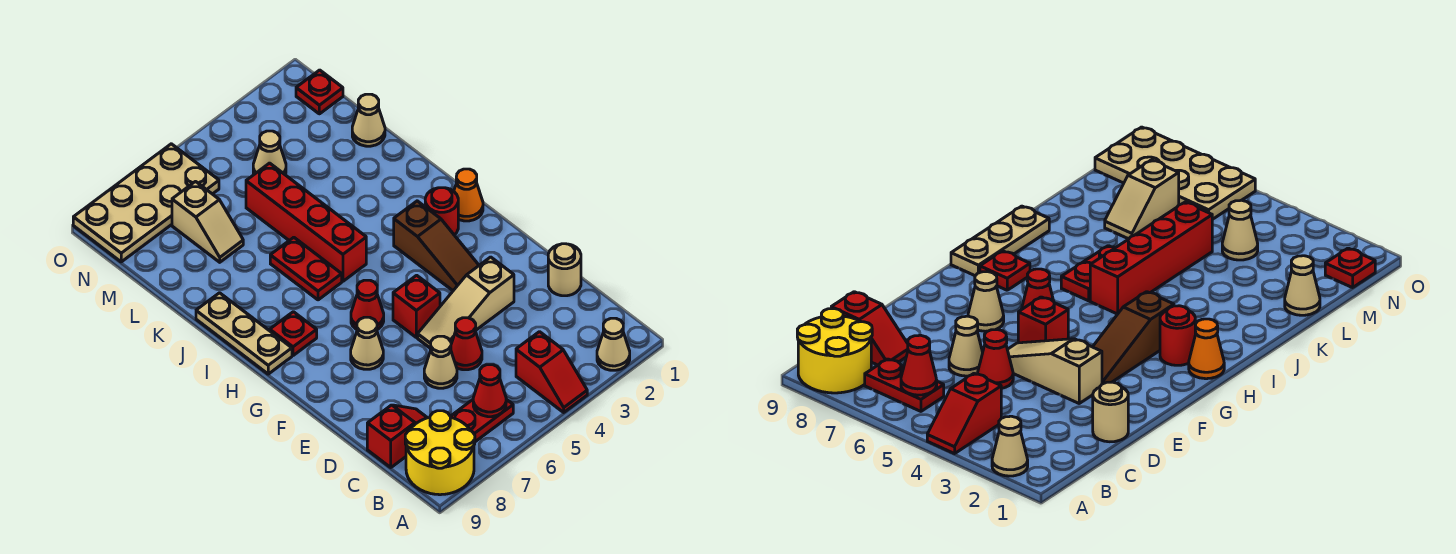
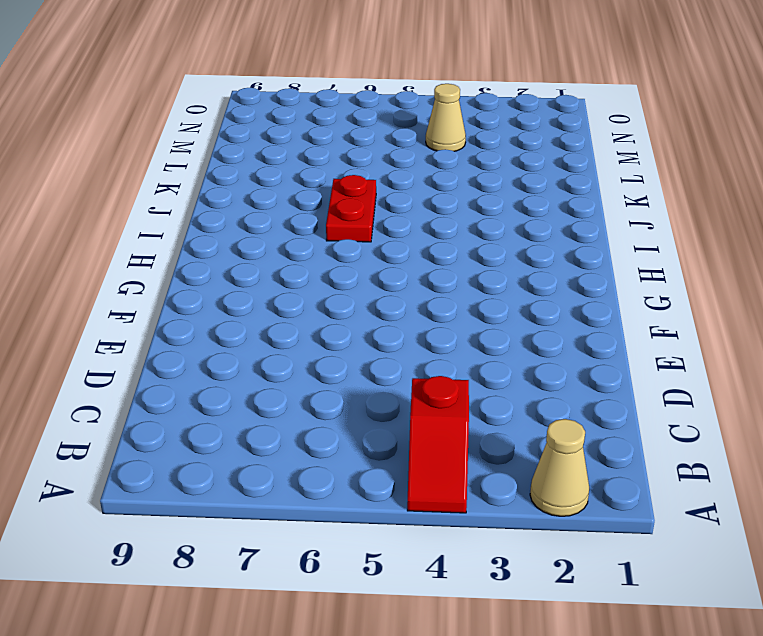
none -> yellow 2x2 round brick [405,411,475,495]
none -> red 1x2 plate [450,399,513,442]
none -> red 1x2 slope [367,405,427,467]

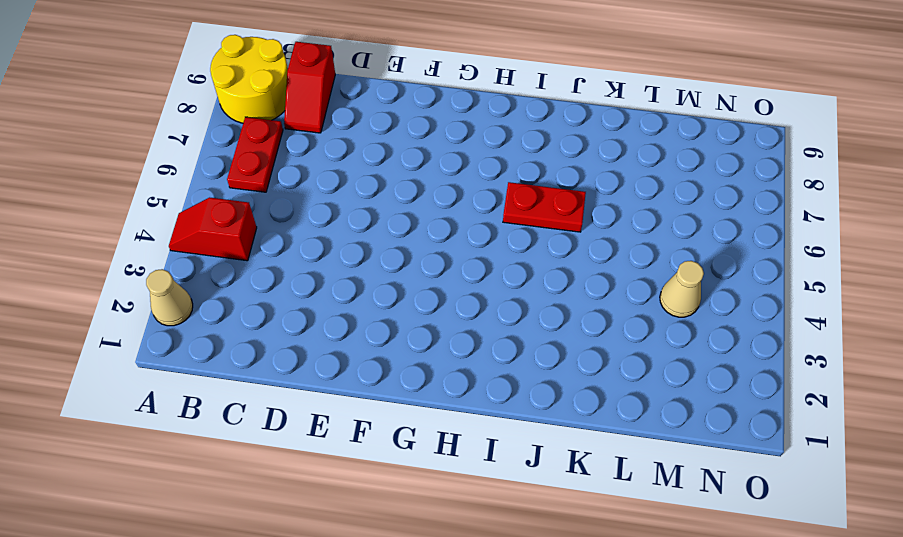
none -> tan 1x1 round brick [548,244,581,296]
none -> red 1x1 cone [451,318,482,370]
none -> tan 1x1 cone [424,336,457,388]

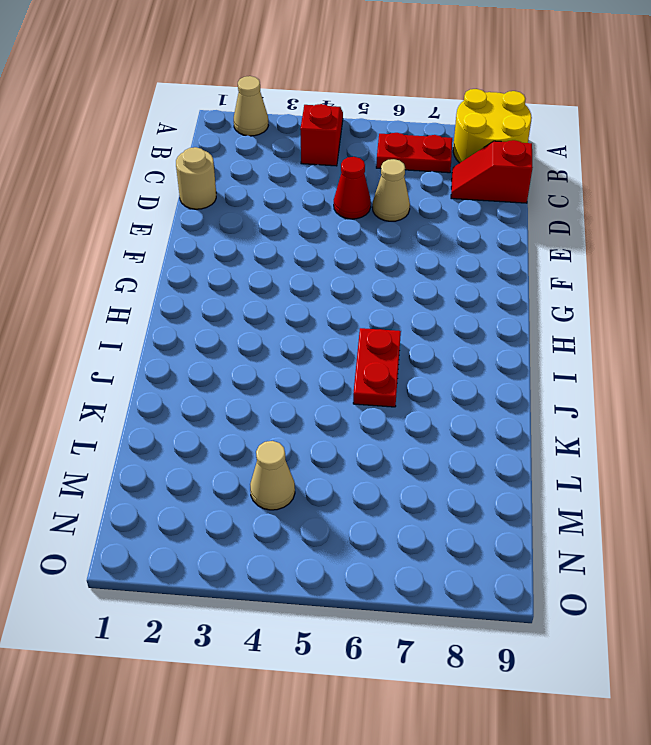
none -> tan 1x3 slope [418,257,514,349]
none -> brown 1x3 slope [394,201,479,291]
none -> red 1x1 brick [393,275,440,337]

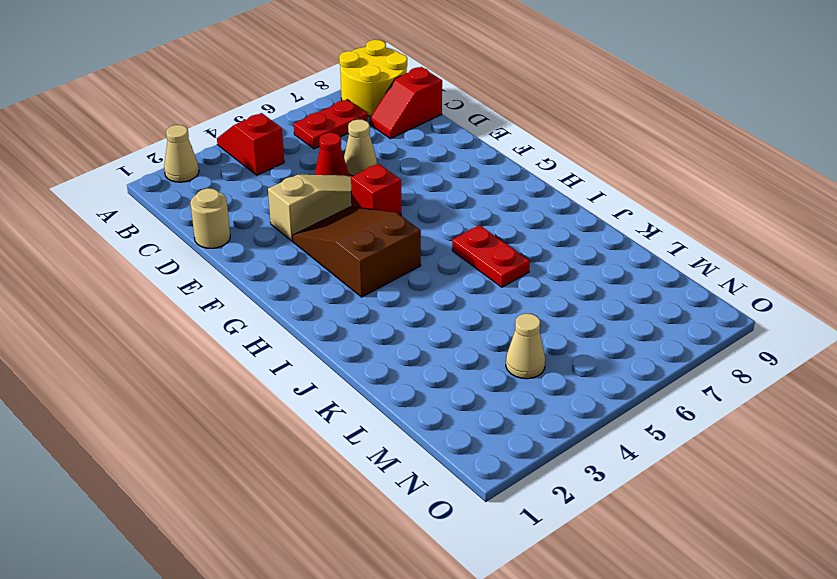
brown 2x3 slope [292,207,421,297] -> brown 1x3 slope [394,201,479,291]
none -> tan 1x1 cone [351,317,383,369]
none -> red 1x1 cone [351,280,384,330]
none -> orange 1x1 cone [454,169,483,221]

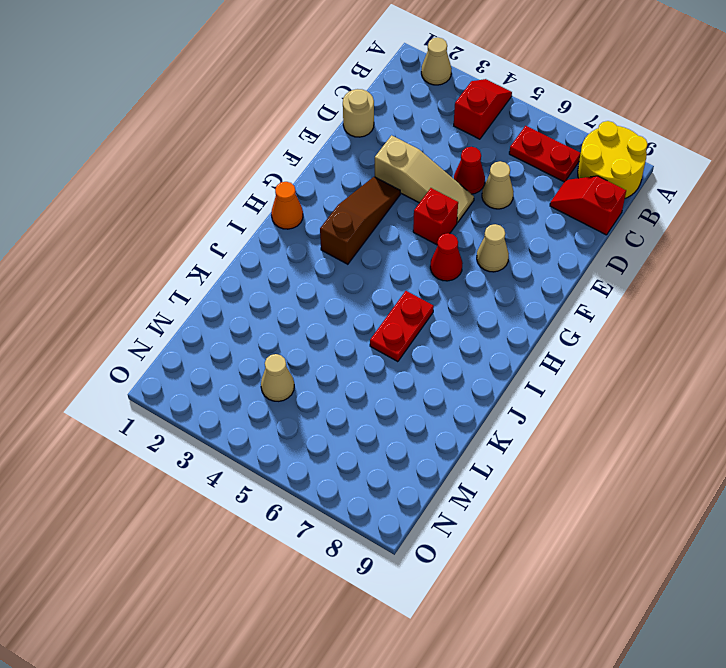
none -> red 1x1 round brick [425,188,458,235]
none -> red 1x1 plate [270,312,317,356]
none -> tan 1x3 plate [196,293,292,374]

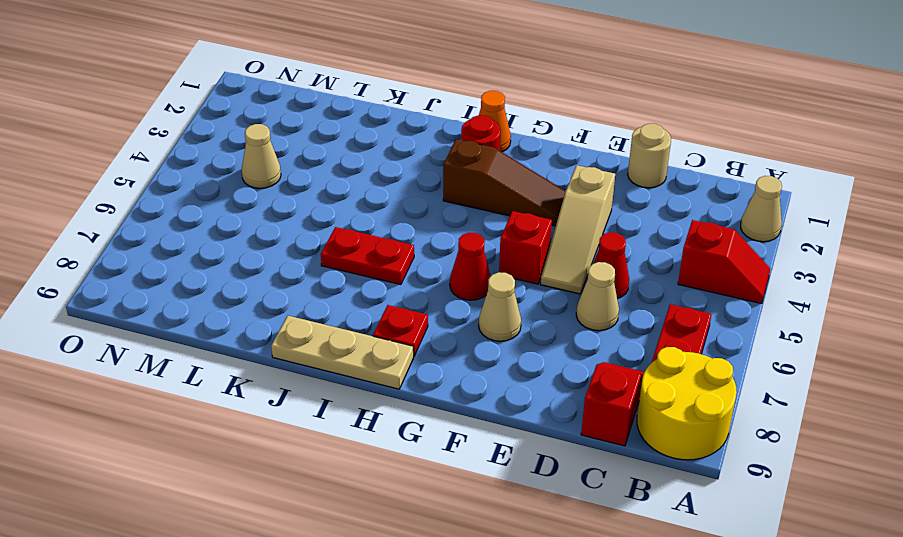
none -> red 1x4 brick [246,163,366,281]
none -> tan 1x1 cone [352,94,385,146]
none -> tan 1x2 slope [172,182,243,262]

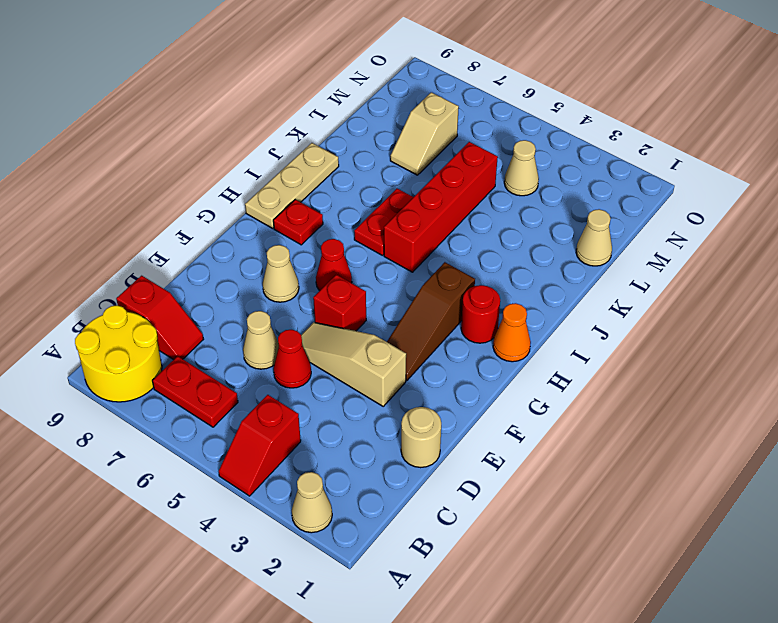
none -> red 1x1 plate [296,70,343,114]
none -> tan 2x4 plate [73,144,219,262]
none -> red 1x1 cone [473,365,506,417]

